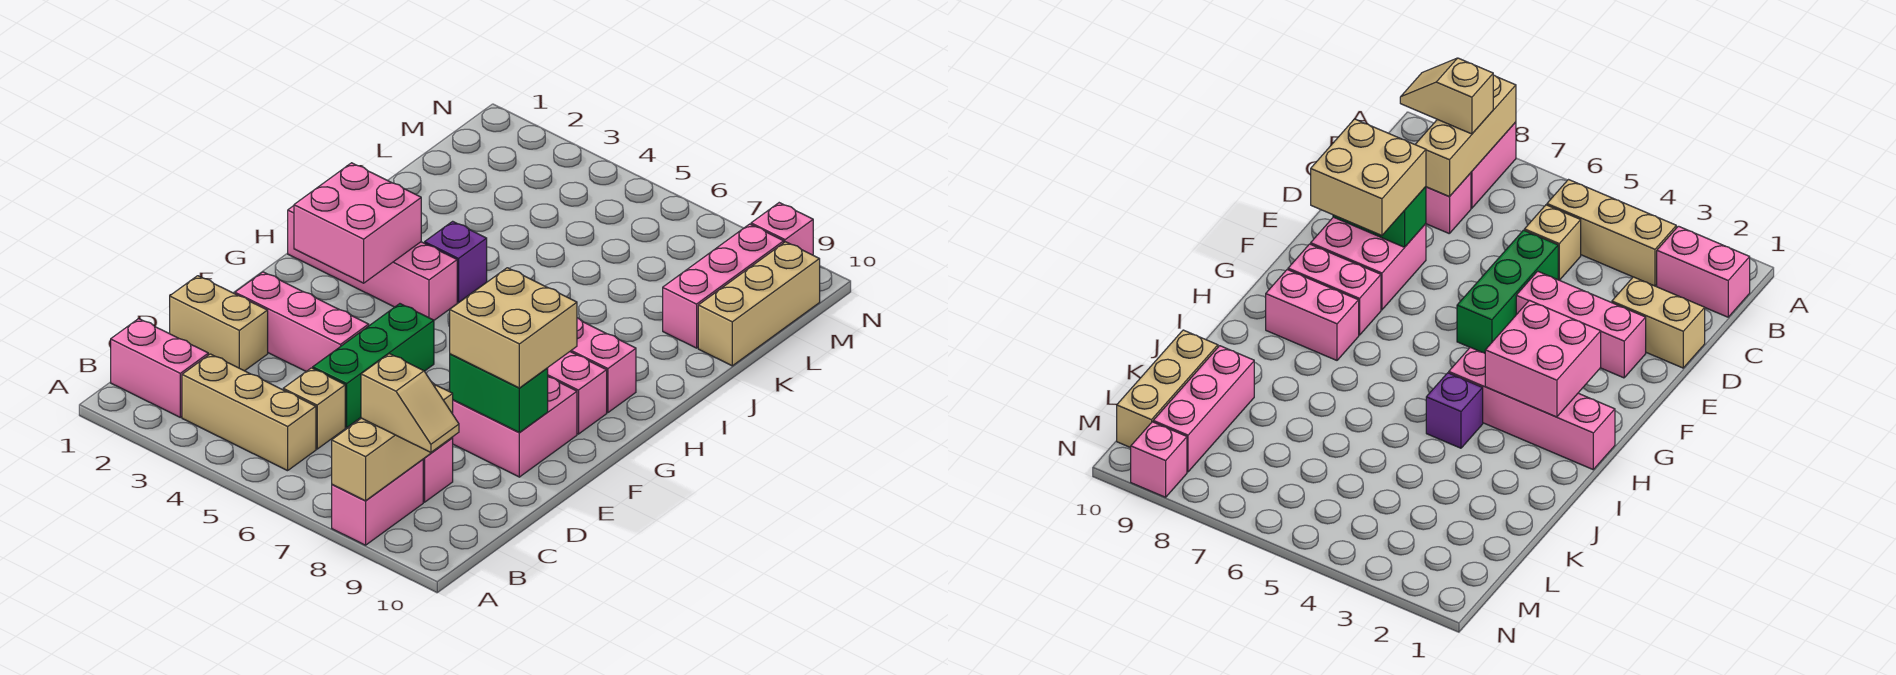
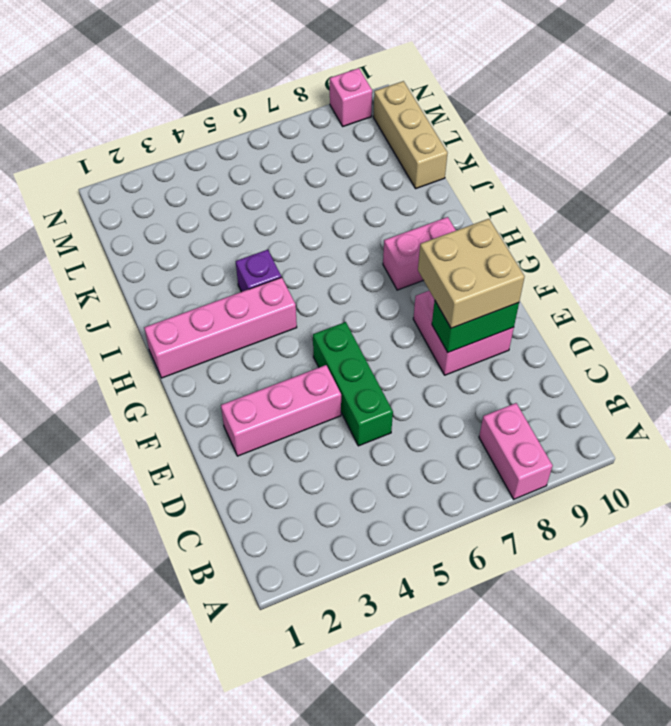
none -> pink 1x2 brick [111,319,208,417]
none -> tan 1x3 brick [182,354,316,471]
none -> tan 1x1 brick [283,368,345,449]

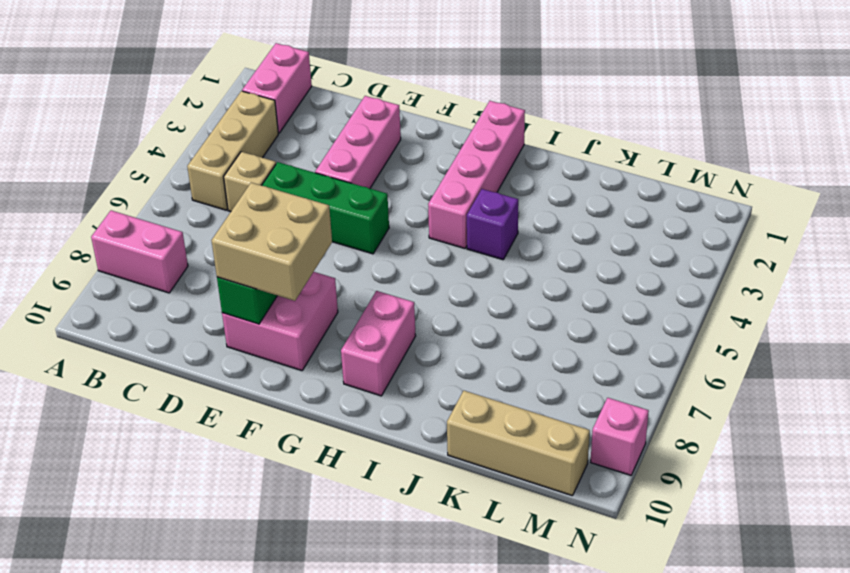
none -> pink 1x1 brick [423,438,453,502]
none -> tan 1x2 brick [170,276,268,371]
none -> pink 1x2 brick [548,352,607,434]

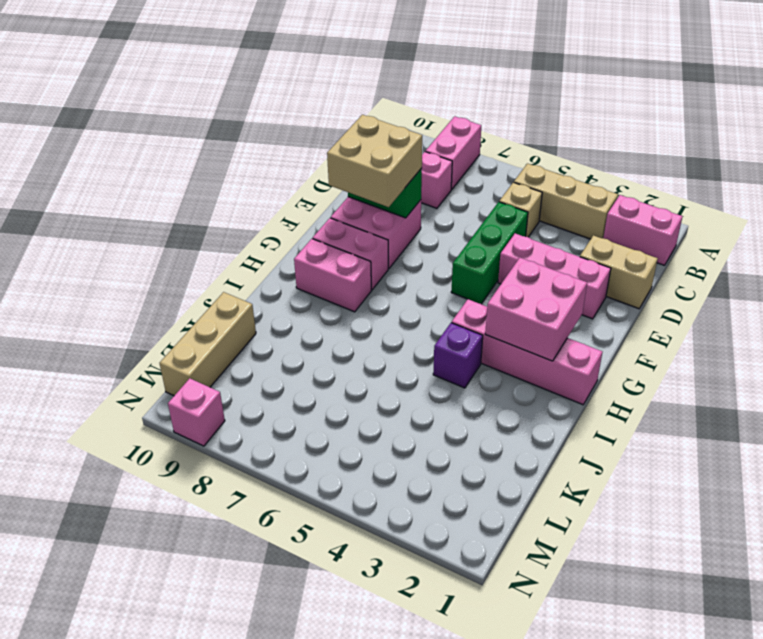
none -> pink 1x3 brick [663,224,784,348]
none -> tan 1x3 brick [332,383,453,501]
none -> tan 1x2 slope [361,354,459,452]

